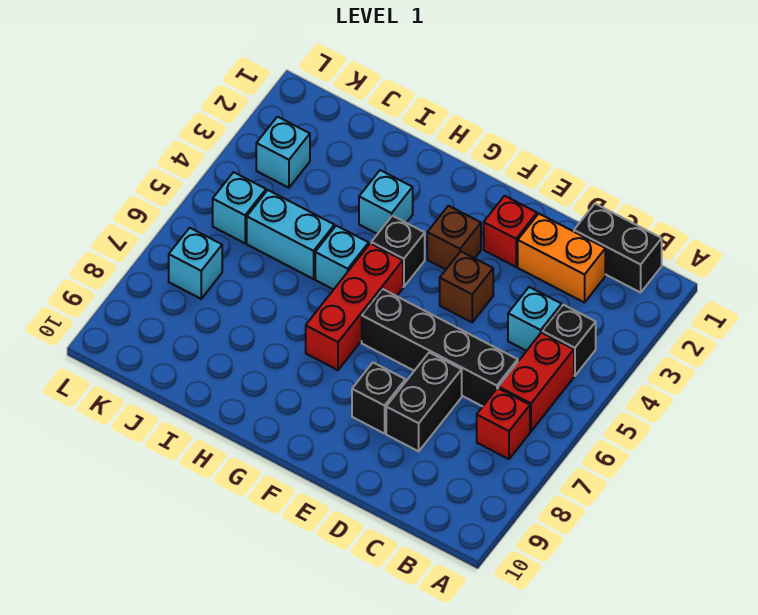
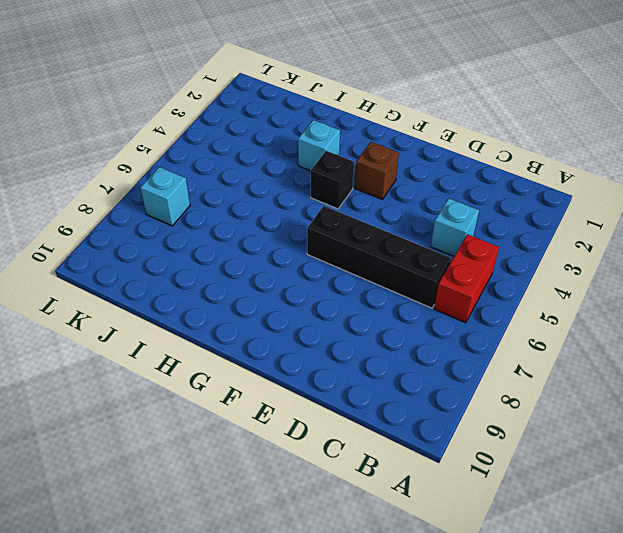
none -> black 1x2 brick [574,204,662,293]
none -> black 1x1 brick [542,305,596,376]
none -> red 1x1 brick [477,388,530,459]

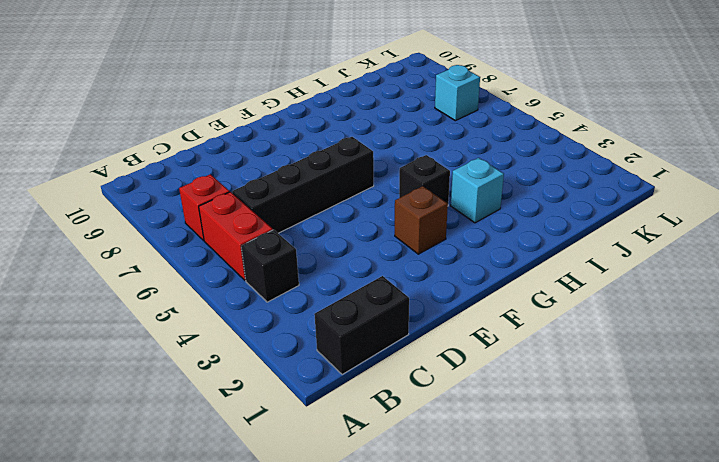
none -> orange 1x2 brick [518,214,605,303]
none -> cyan 1x1 brick [508,287,562,351]
none -> black 1x2 brick [386,353,462,451]

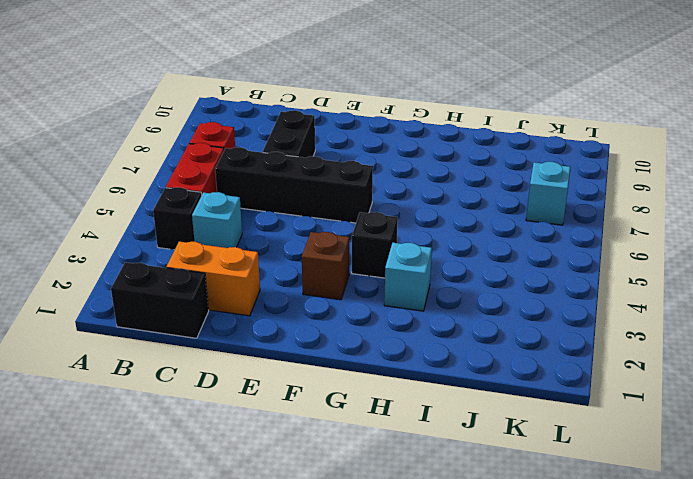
none -> red 1x1 brick [484,196,537,267]
none -> brown 1x1 brick [440,251,493,322]
none -> black 1x1 brick [352,363,405,434]

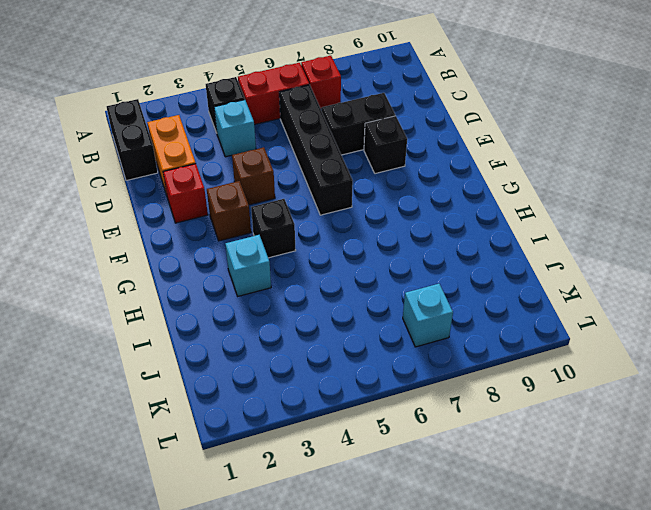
none -> red 1x3 brick [306,243,403,370]
none -> cyan 1x1 brick [315,226,369,290]
none -> cyan 1x2 brick [247,190,334,279]

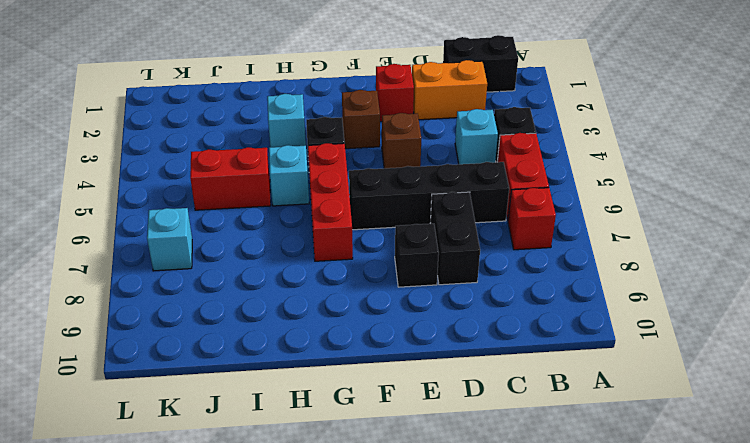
red 1x2 brick [190,147,271,210] -> cyan 1x2 brick [247,190,334,279]
none -> cyan 1x1 brick [256,117,310,188]
none -> cyan 1x1 brick [213,172,266,243]

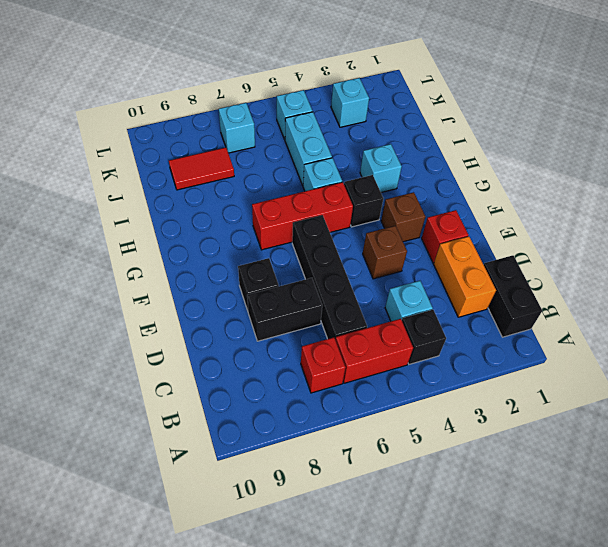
red 1x2 tile [169,148,234,190] -> none

